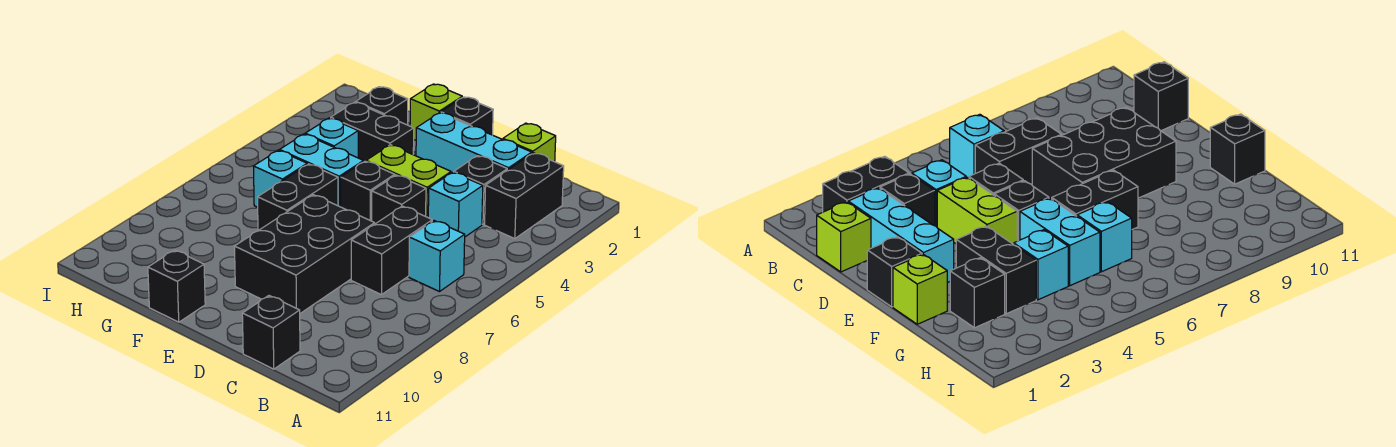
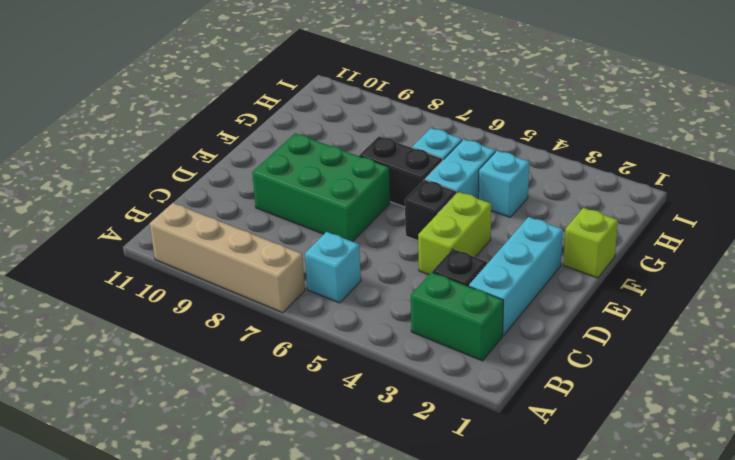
tan 1x4 brick [150,203,305,313] -> none
green 1x2 brick [411,272,503,361] -> black 1x2 brick [485,153,564,239]
green 2x3 brick [252,133,390,242] -> black 2x3 brick [235,195,375,313]
none -> lime 1x1 brick [503,123,556,162]
none -> cyan 1x1 brick [428,172,483,237]
none -> black 1x2 brick [351,206,432,295]

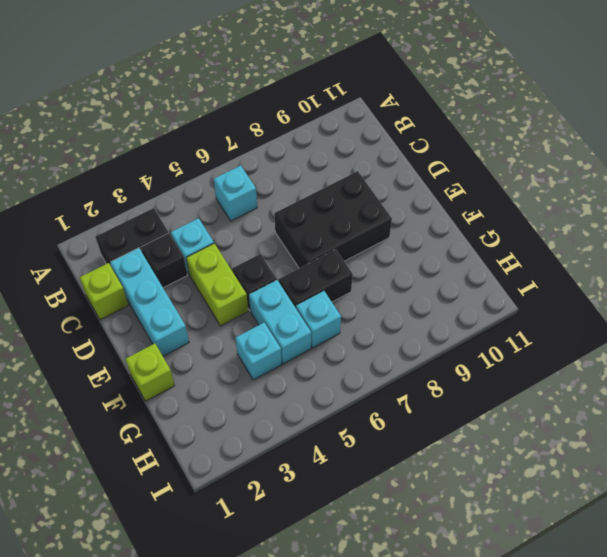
none -> black 1x2 brick [351,206,432,295]
none -> black 1x1 brick [242,296,300,369]
none -> black 1x1 brick [372,175,426,224]

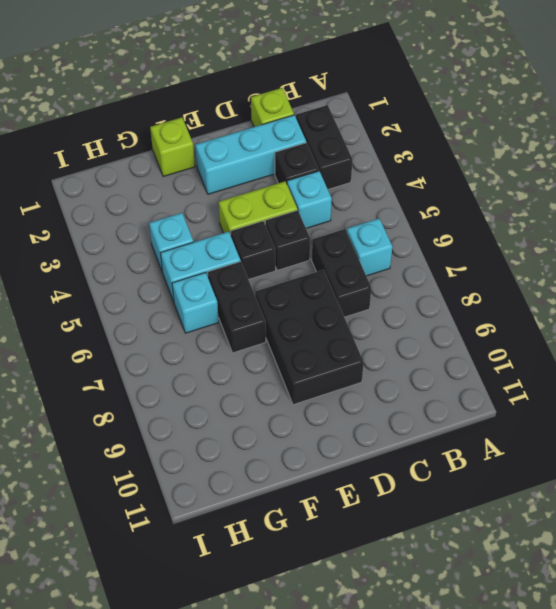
none -> black 1x1 brick [242,296,300,369]
none -> black 1x1 brick [441,97,493,135]
none -> black 1x2 brick [331,102,414,162]

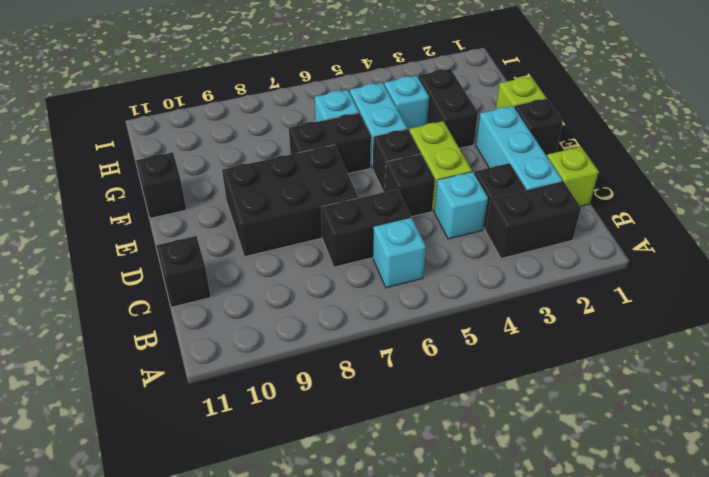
none -> black 1x1 brick [356,87,408,125]

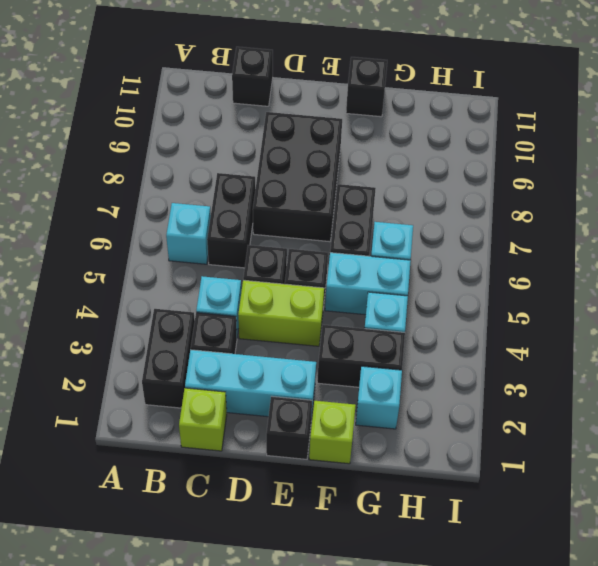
cyan 1x1 brick [356,366,402,429] -> black 1x1 brick [356,87,408,125]

